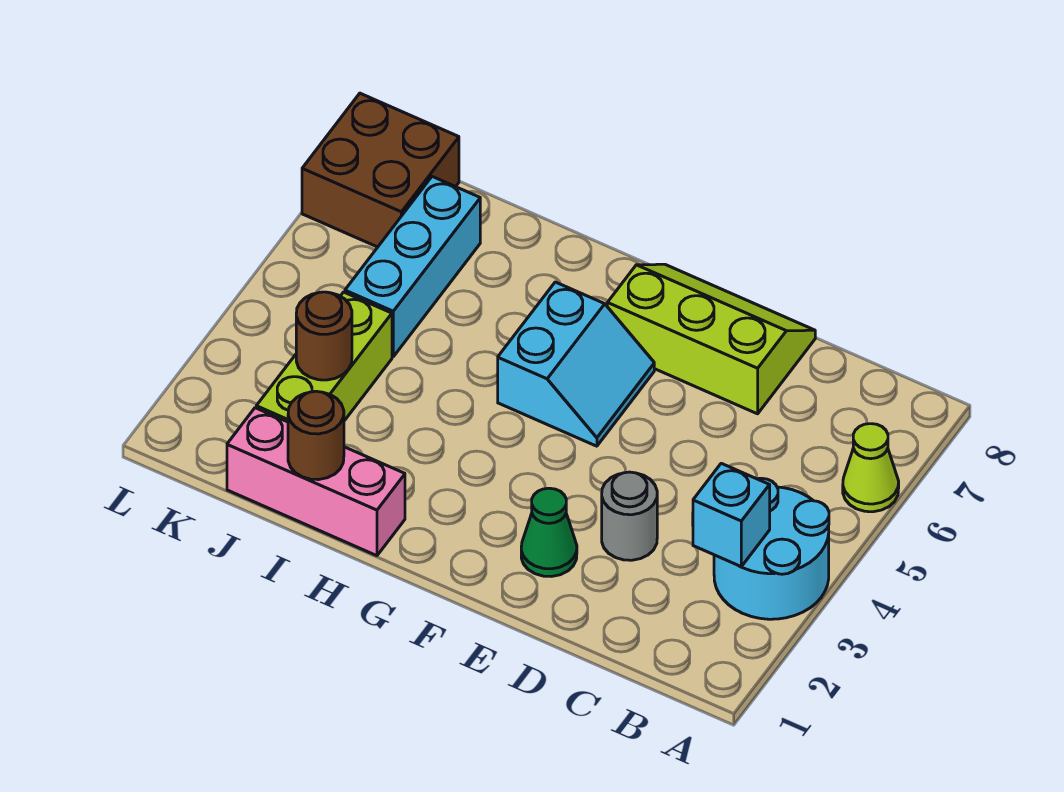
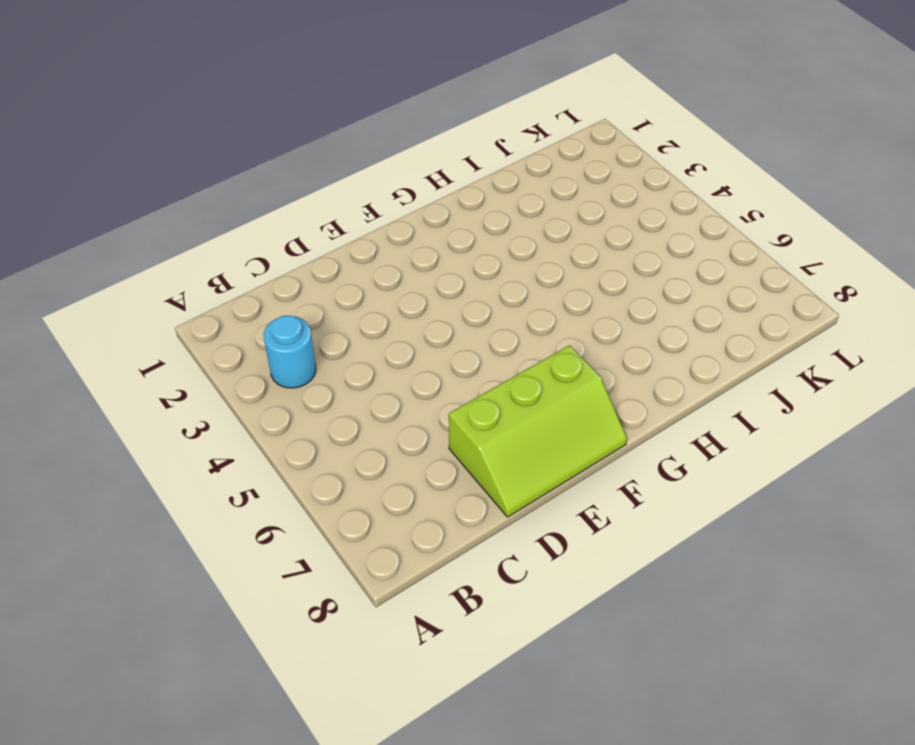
cyan 1x1 round brick [264,316,316,388] -> cyan 2x2 round brick [714,478,829,619]
none -> lime 1x1 cone [843,424,899,512]
none -> grey 1x1 round brick [602,472,657,560]
none -> green 1x1 cone [521,488,577,576]

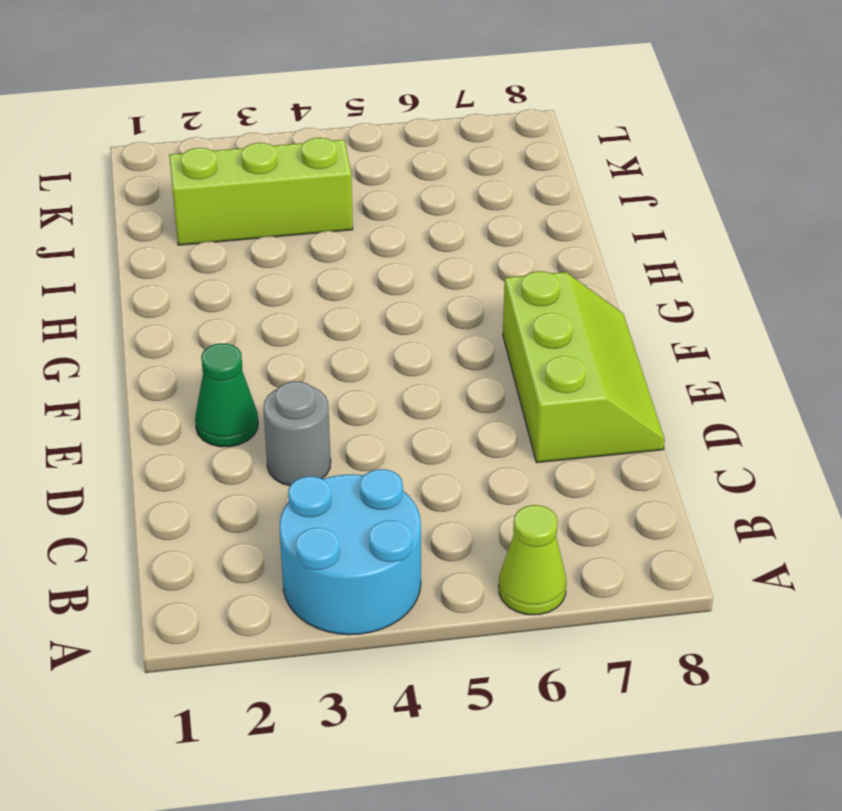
none -> cyan 2x2 slope [498,282,654,446]
none -> pink 1x3 brick [227,408,405,556]
none -> cyan 1x3 brick [345,177,480,357]

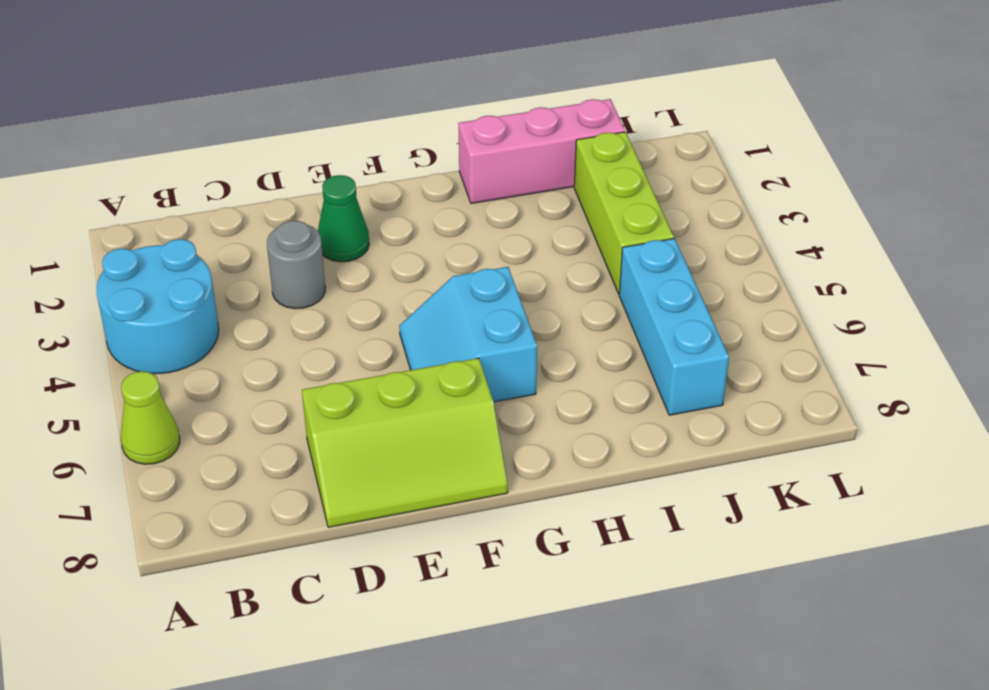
none -> brown 2x2 brick [302,93,459,247]
none -> cyan 1x1 brick [693,463,770,567]
none -> brown 1x1 round brick [288,391,344,480]

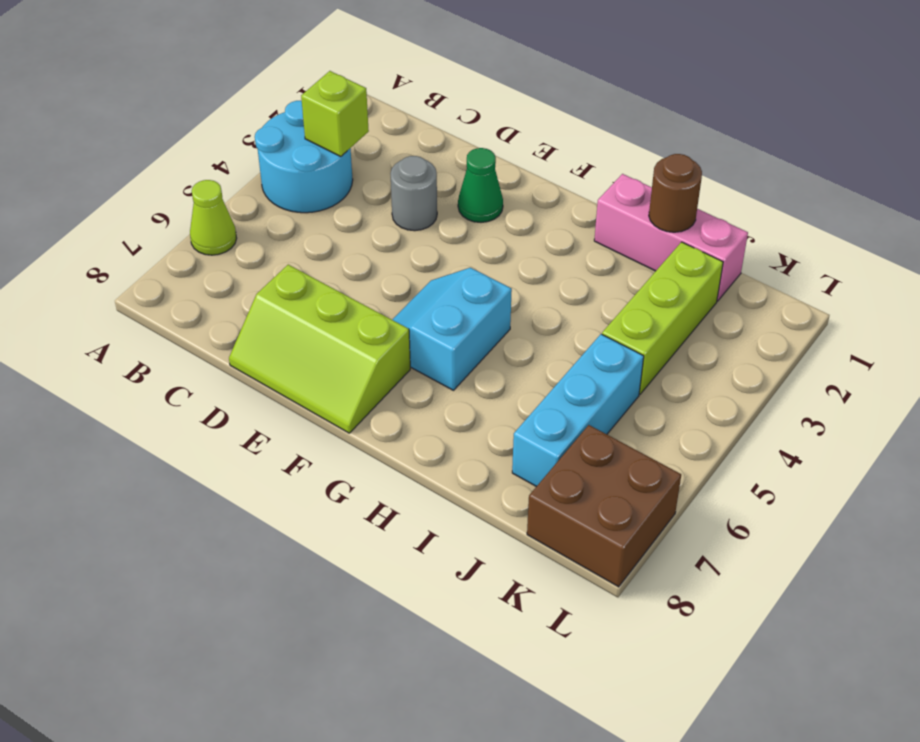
lime 1x1 brick [301,71,369,157] -> cyan 1x1 brick [693,463,770,567]
none -> brown 1x1 round brick [296,292,352,380]

